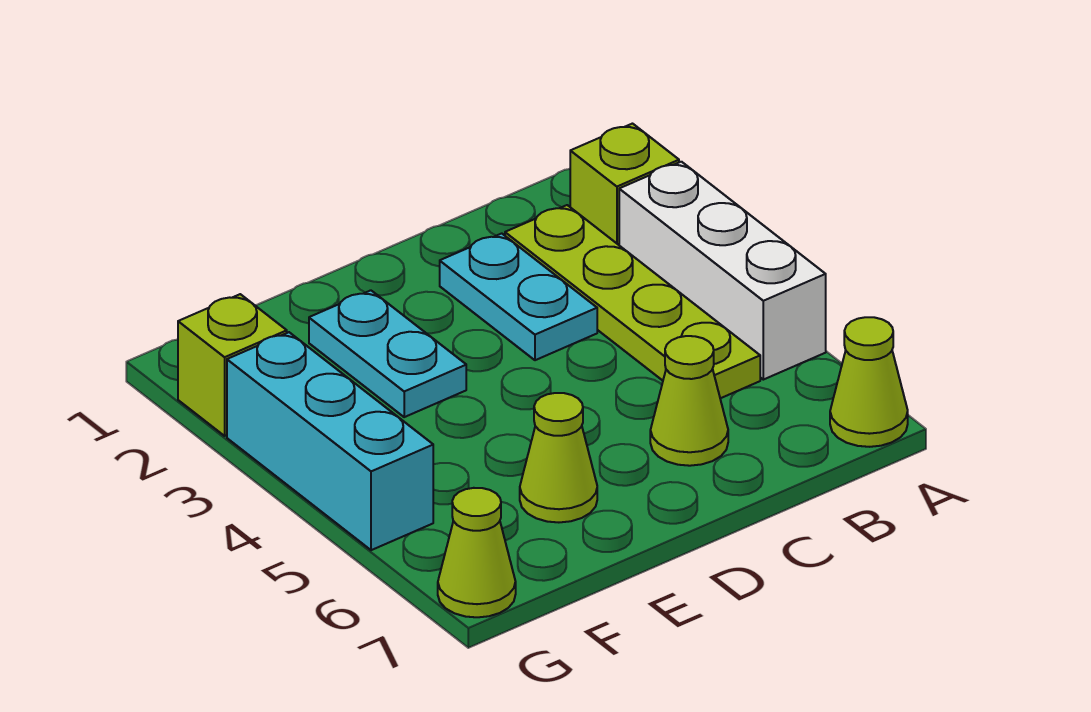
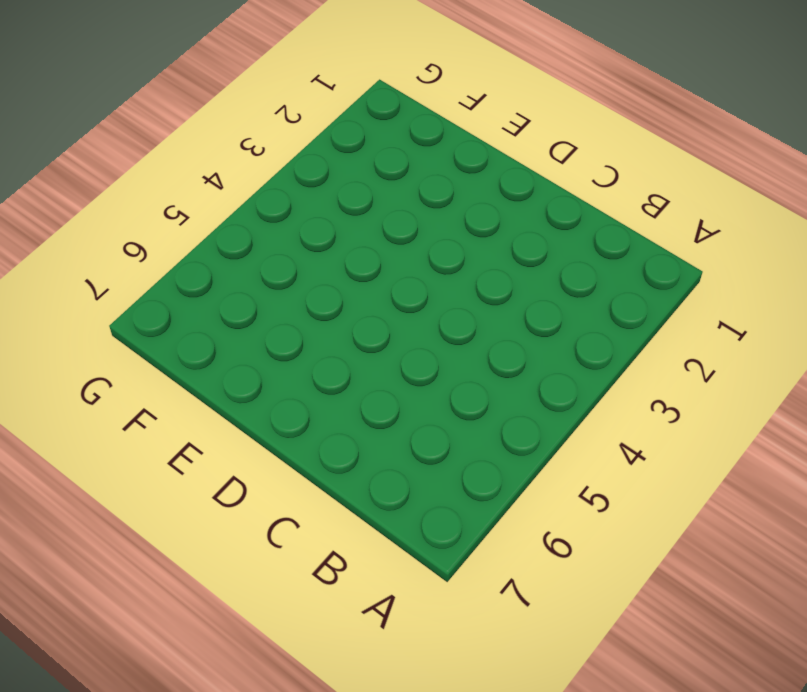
none -> lime 1x1 brick [570,124,679,245]
none -> white 1x3 brick [619,162,826,380]

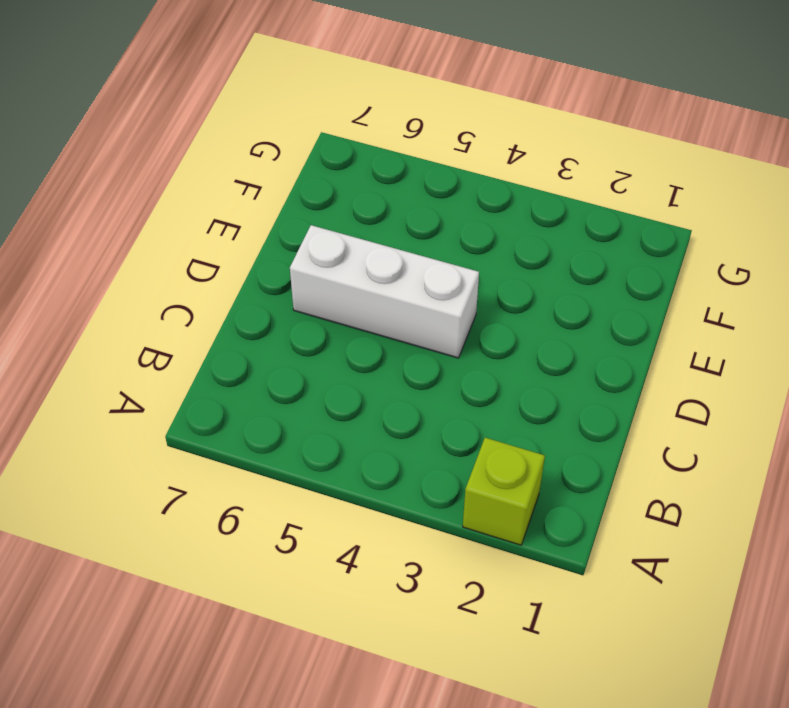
white 1x3 brick [290,225,479,358] -> white 1x3 brick moved to [619,162,826,380]
none -> lime 1x1 cone [830,317,908,447]
none -> lime 1x4 plate [505,205,760,398]

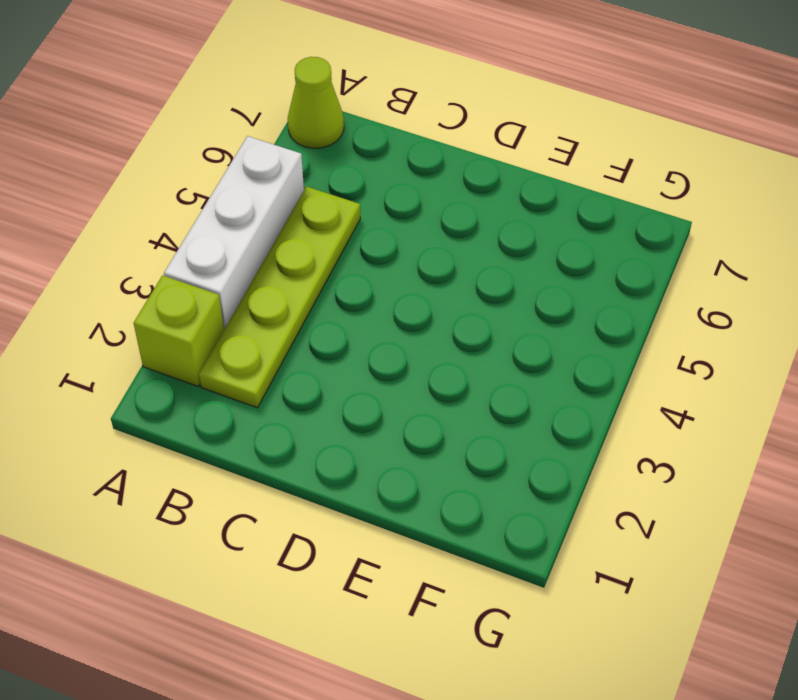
none -> cyan 1x2 plate [440,234,597,360]
none -> lime 1x1 cone [650,336,728,466]

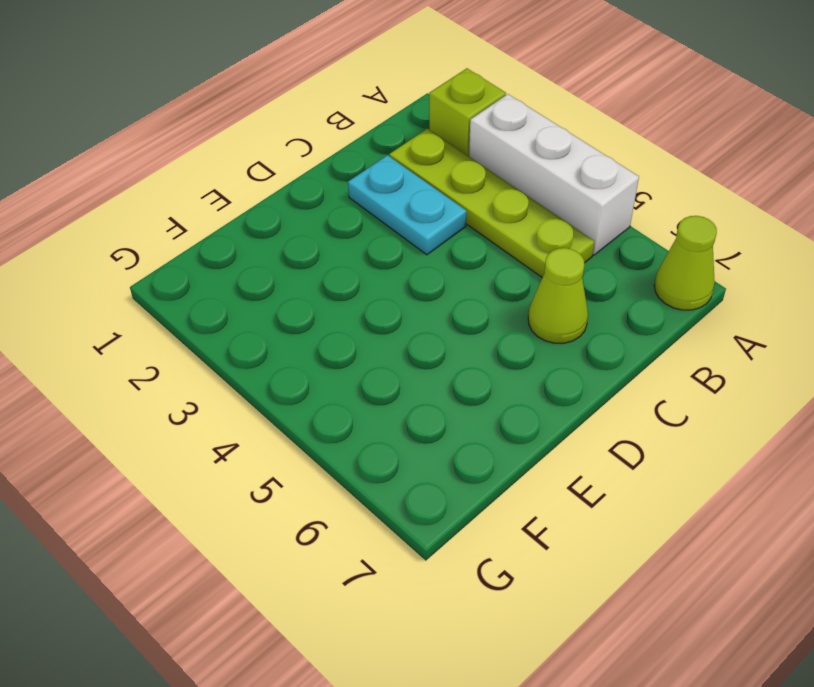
none -> cyan 1x2 plate [309,290,466,417]
none -> lime 1x1 cone [520,393,597,522]

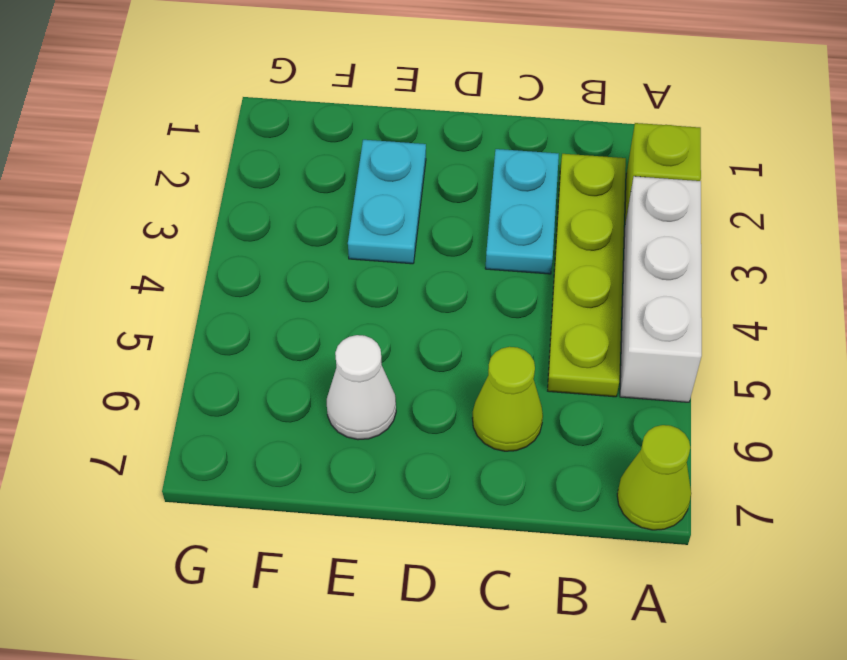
white 1x1 cone [327,335,396,440] -> lime 1x1 cone [520,393,597,522]
none -> lime 1x1 brick [178,294,287,436]
none -> cyan 1x3 brick [227,332,433,550]

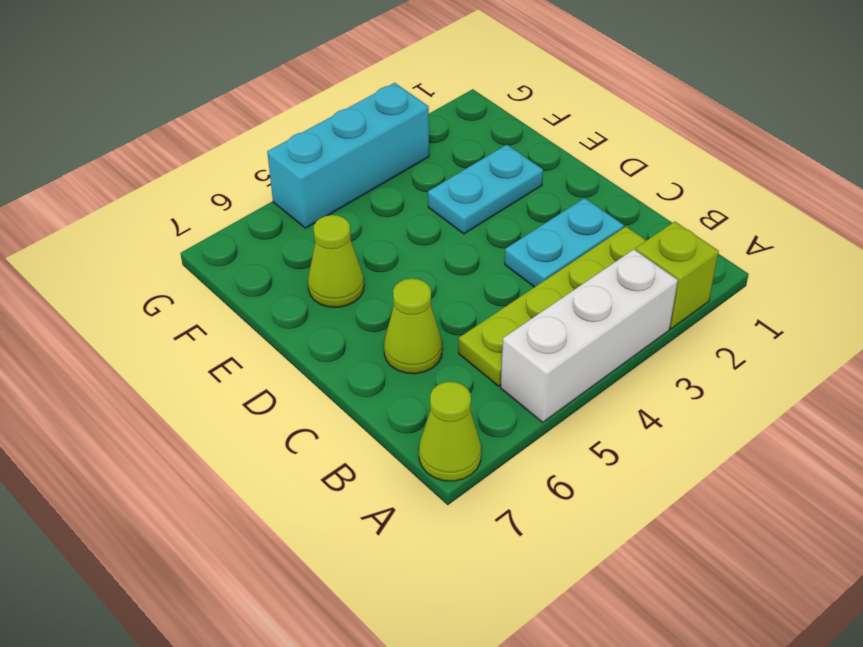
none -> lime 1x1 brick [178,294,287,436]
none -> lime 1x1 cone [438,488,516,617]

